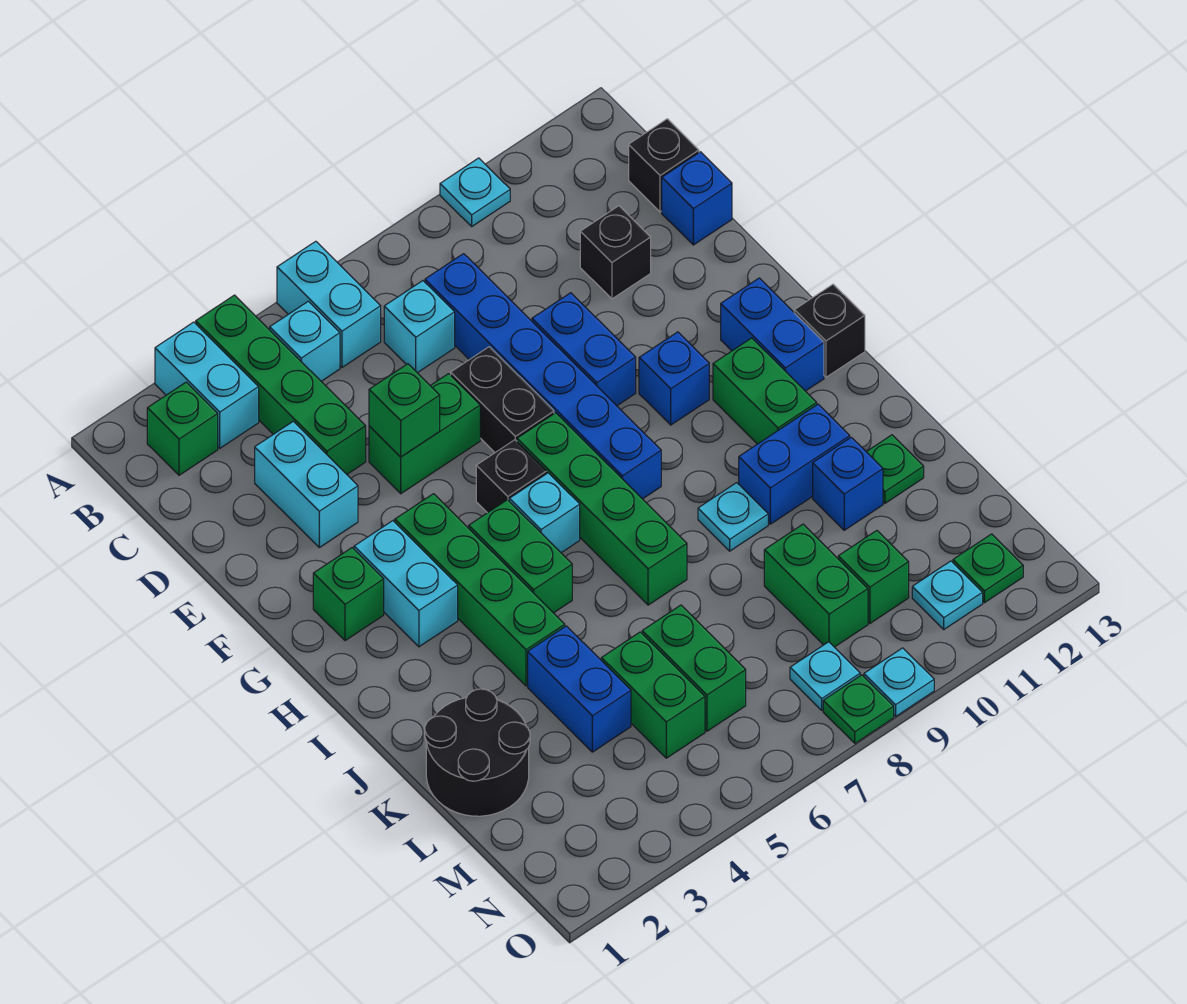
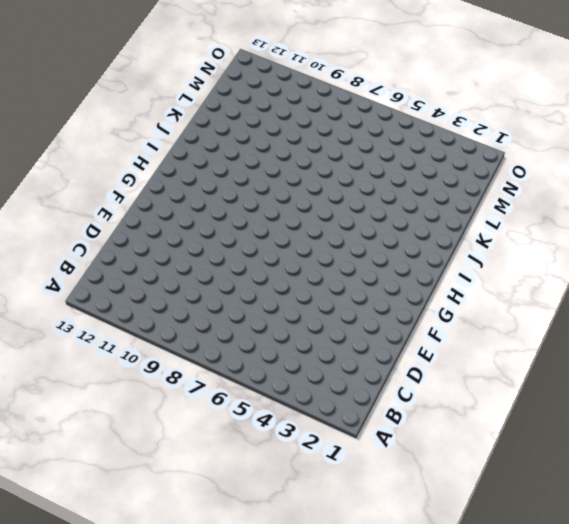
none -> cyan 1x2 brick [155,322,259,448]
none -> green 1x4 brick [196,295,366,474]
none -> cyan 1x2 brick [277,241,381,367]
none -> cyan 1x1 plate [440,158,510,226]

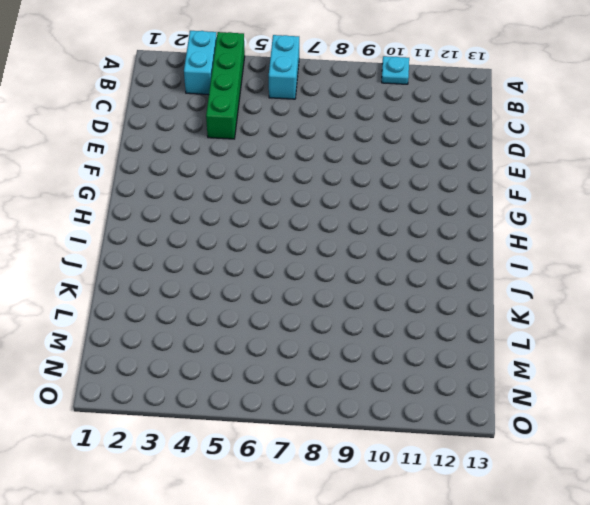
none -> green 1x1 brick [147,382,218,475]
none -> cyan 1x1 brick [270,301,340,381]
none -> cyan 1x1 brick [384,281,455,373]
none -> blue 1x6 brick [425,254,661,499]

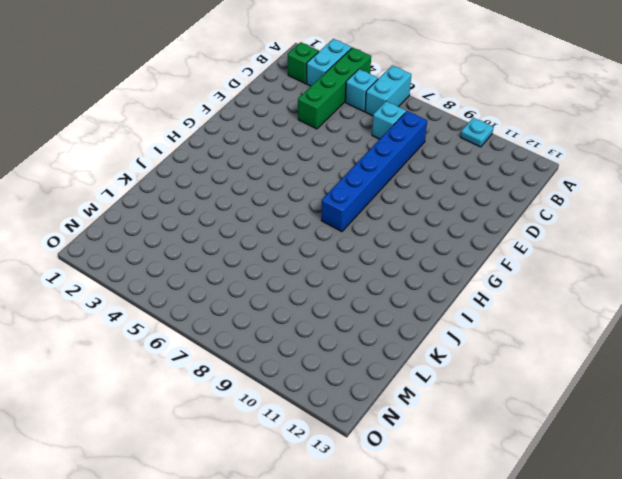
none -> black 1x1 brick [629,119,699,212]
none -> cyan 1x2 brick [255,421,358,548]
none -> black 1x1 brick [580,206,651,299]
none -> blue 1x1 brick [662,152,732,245]

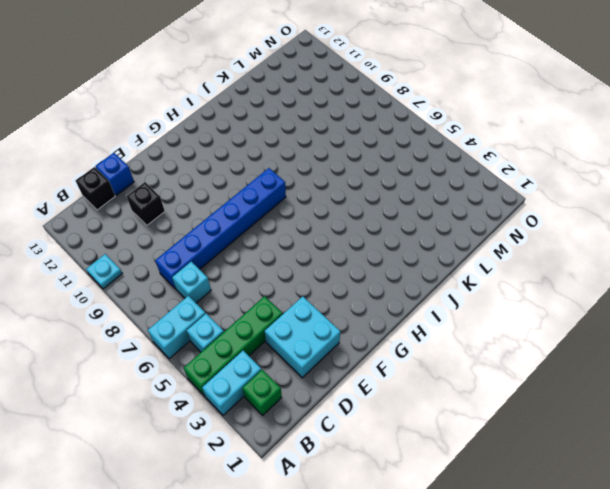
cyan 2x2 brick [265,296,340,378] -> cyan 1x2 brick [255,421,358,548]
none -> green 1x2 brick [369,374,480,494]
none -> black 1x2 brick [451,347,554,452]
none -> blue 1x2 brick [532,293,636,406]
none -> green 1x1 brick [313,548,384,641]

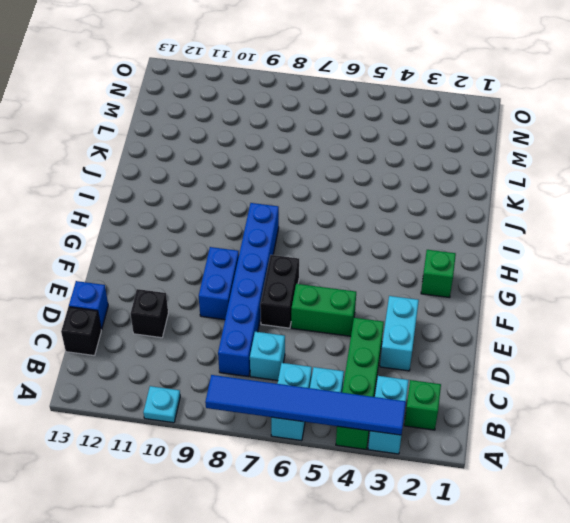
blue 1x6 tile [205,375,406,435] -> none
none -> cyan 1x2 brick [354,521,458,647]
none -> green 1x4 brick [395,494,565,686]
none -> black 1x1 brick [476,440,547,513]
none -> green 1x4 brick [517,413,687,605]

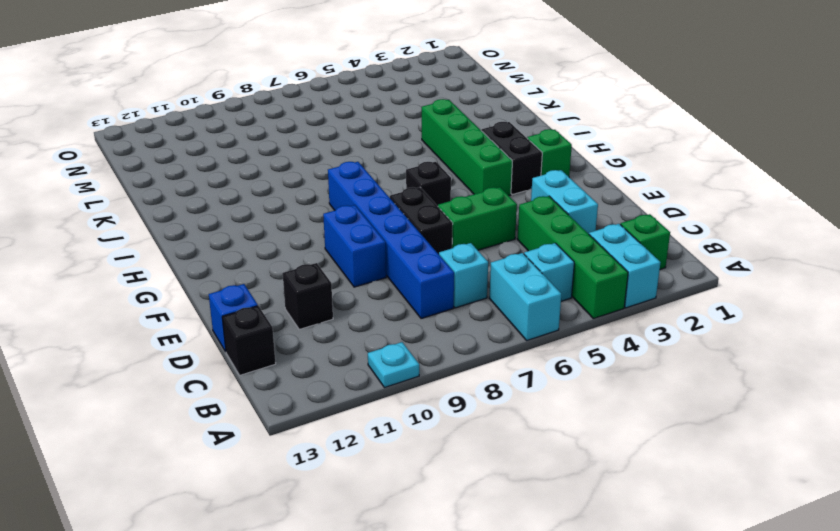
black 1x2 brick [481,122,542,195] -> cyan 1x2 brick [354,521,458,647]
none -> green 1x4 brick [517,413,687,605]
none -> blue 1x1 brick [639,332,709,425]
none -> blue 1x2 brick [721,278,824,391]
none -> green 1x2 brick [469,500,572,613]

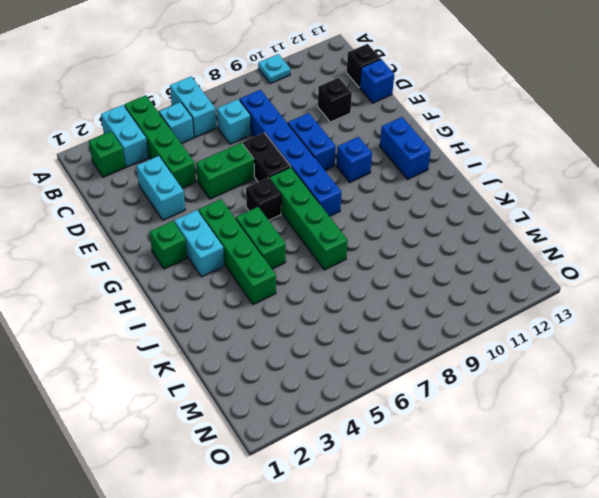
none -> cyan 1x1 brick [509,473,580,553]
none -> green 1x2 brick [713,338,817,444]
none -> black 1x1 brick [794,284,865,377]
none -> cyan 1x1 plate [698,483,768,551]

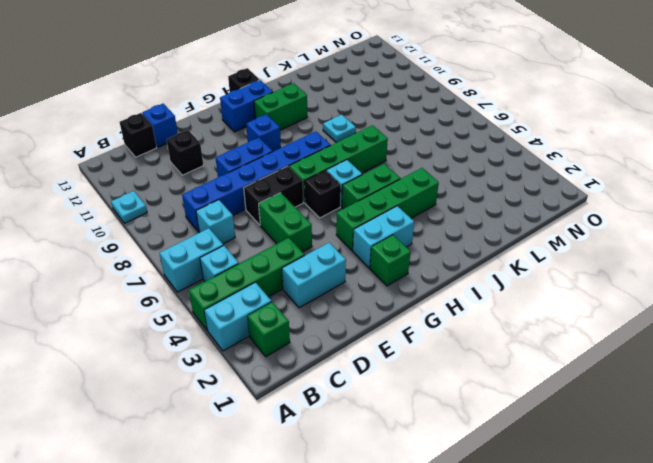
none -> blue 1x2 brick [739,404,850,524]
none -> black 2x2 round brick [425,689,530,816]
none -> blue 1x2 brick [528,626,631,752]
none -> blue 1x1 brick [813,437,883,530]

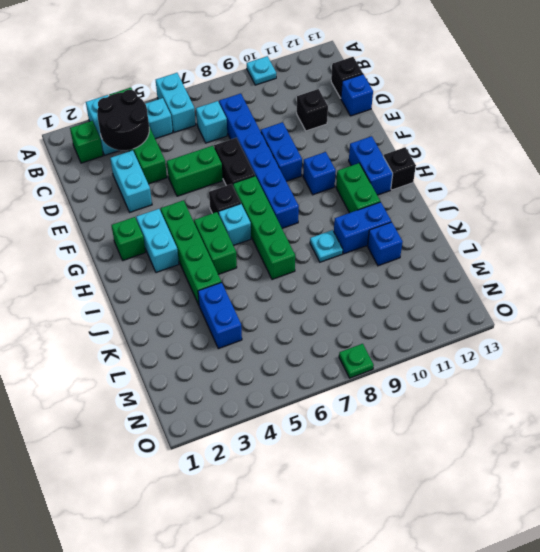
black 2x2 round brick [97,90,149,150] -> black 2x2 round brick moved to [425,689,530,816]
none -> green 1x1 plate [867,435,924,503]
none -> green 1x2 brick [601,632,705,758]
none -> green 1x2 brick [642,605,746,731]
none -> green 1x2 brick [764,524,868,647]

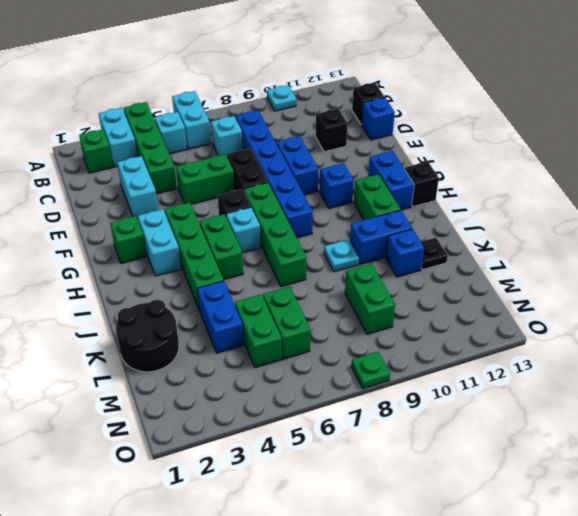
black 1x1 plate [421,238,448,270] -> green 1x1 plate [867,435,924,503]
none -> green 1x1 brick [838,531,909,623]
none -> cyan 1x1 plate [790,642,860,710]
none -> cyan 1x1 plate [912,561,983,629]
none -> green 1x1 plate [953,534,1023,603]

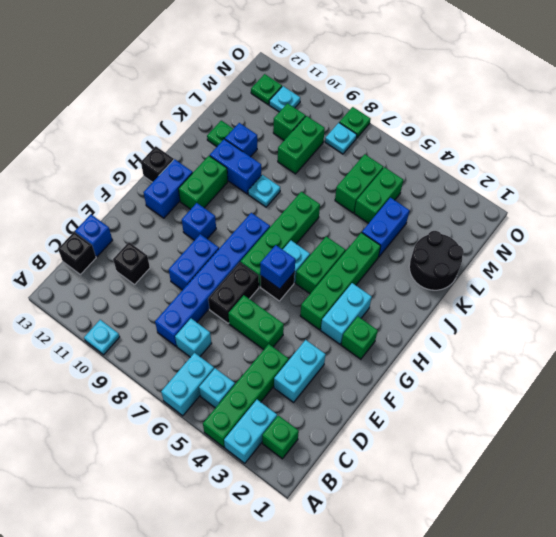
blue 1x1 brick [260,245,295,289] -> none
none -> cyan 1x1 plate [864,648,934,716]
none -> green 1x1 brick [369,364,440,457]

